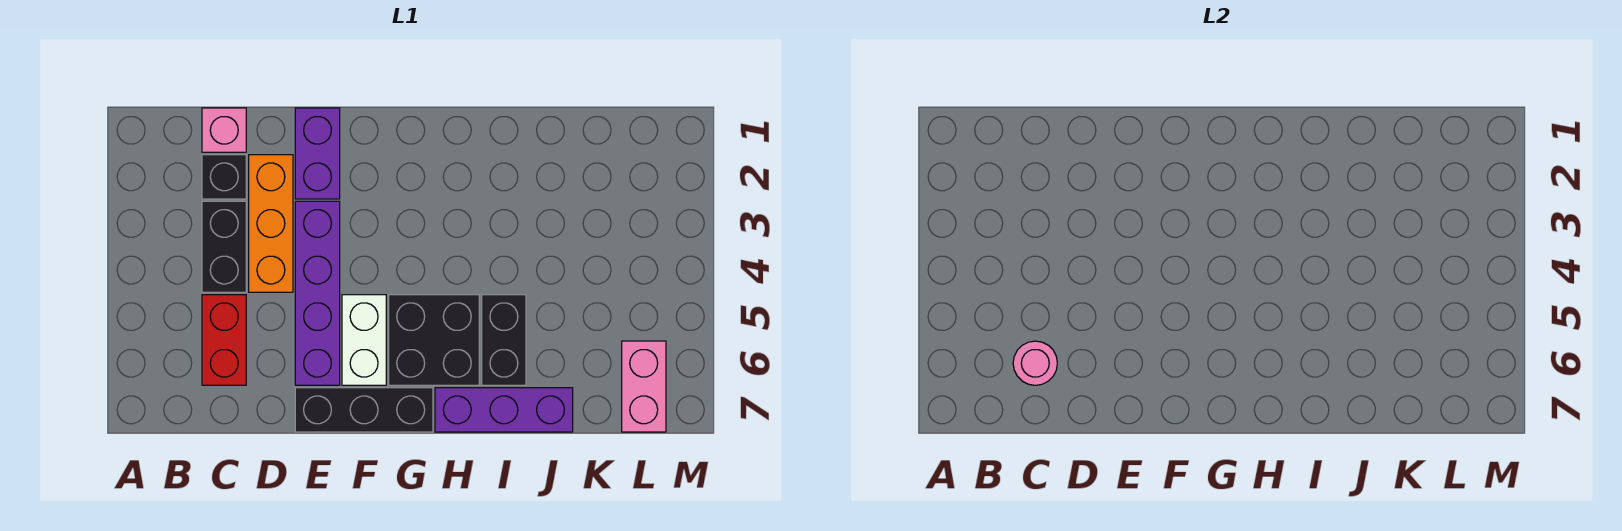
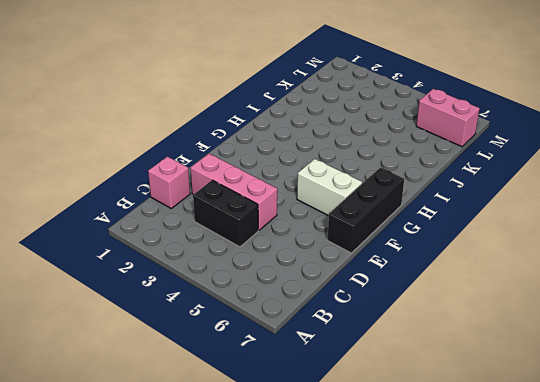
pink 1x3 brick [190,154,277,230] -> orange 1x3 brick [249,155,293,292]
none -> black 1x1 brick [202,155,246,199]
none -> red 1x2 brick [202,295,246,385]
none -> purple 1x2 brick [295,108,340,199]

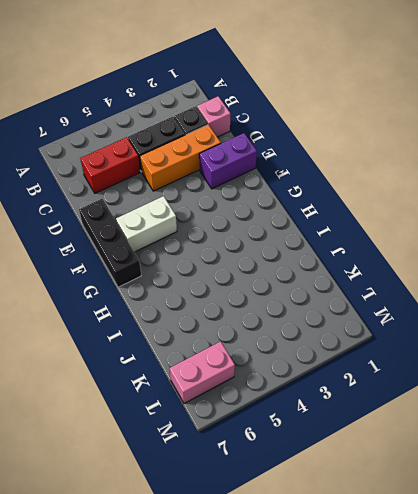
none -> purple 1x4 brick [295,201,340,385]
none -> black 2x2 brick [389,295,479,385]
none -> purple 1x3 brick [435,388,573,432]

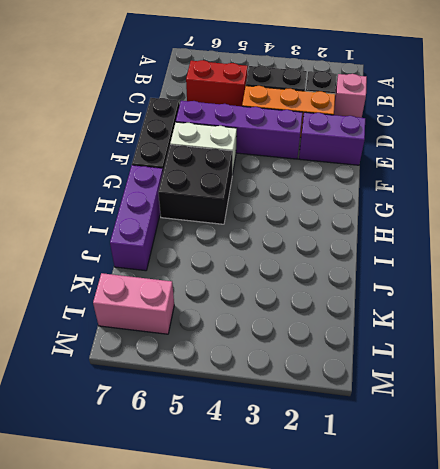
none -> black 1x2 brick [482,295,526,385]
none -> pink 1x1 round brick [1013,341,1057,385]

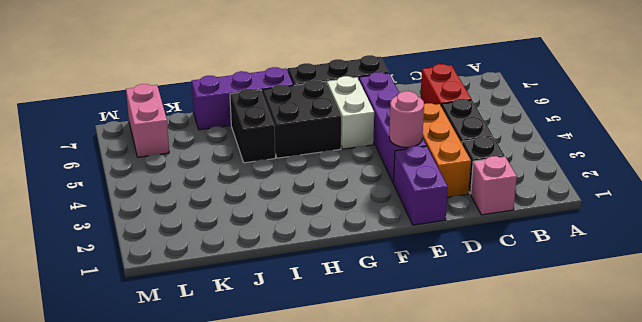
pink 1x1 round brick [389,91,424,147] -> pink 1x1 round brick moved to [1013,341,1057,385]

